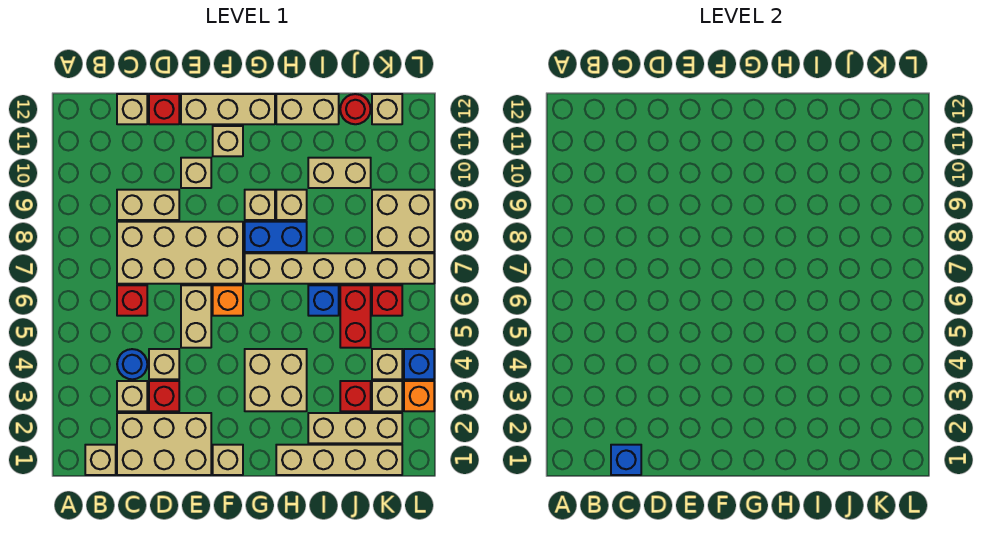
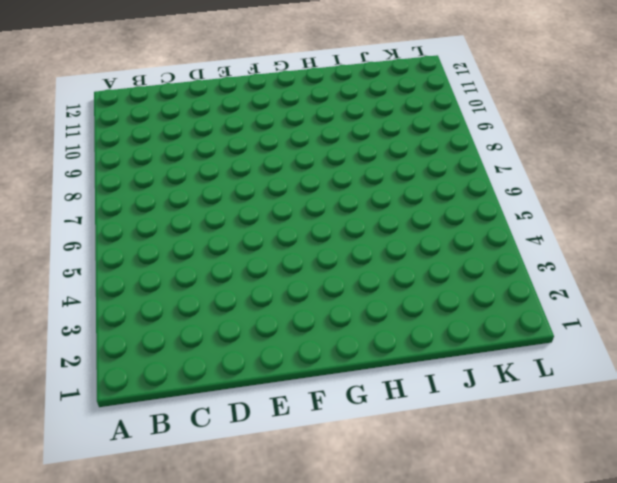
none -> tan 1x1 brick [85,445,116,475]
none -> tan 2x3 brick [117,413,211,475]
none -> tan 1x1 brick [117,381,147,411]
none -> blue 1x1 round brick [117,349,147,379]

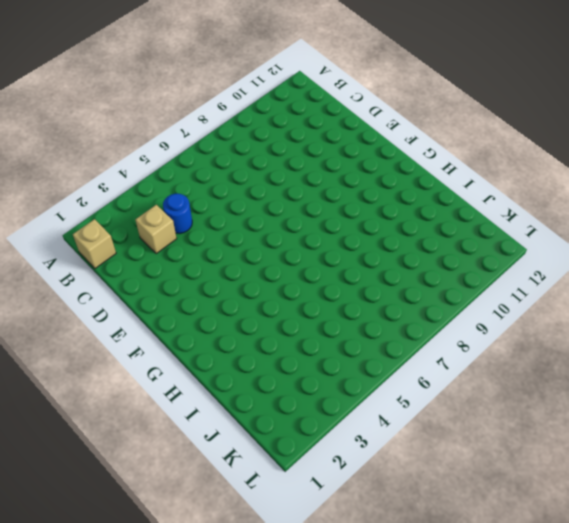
none -> tan 2x3 brick [117,413,211,475]
none -> red 1x1 brick [117,285,147,316]
none -> tan 2x4 brick [117,222,243,284]
none -> tan 1x2 brick [117,190,179,220]

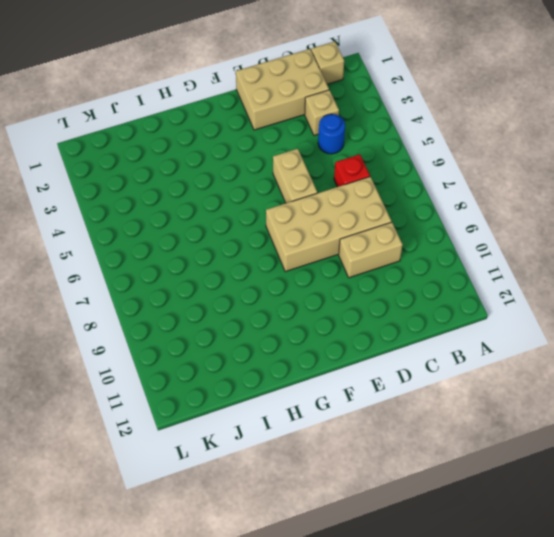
none -> tan 1x1 brick [117,94,147,124]
none -> red 1x1 brick [149,381,179,411]
none -> tan 1x1 brick [149,349,179,379]
none -> red 1x1 brick [149,94,179,124]

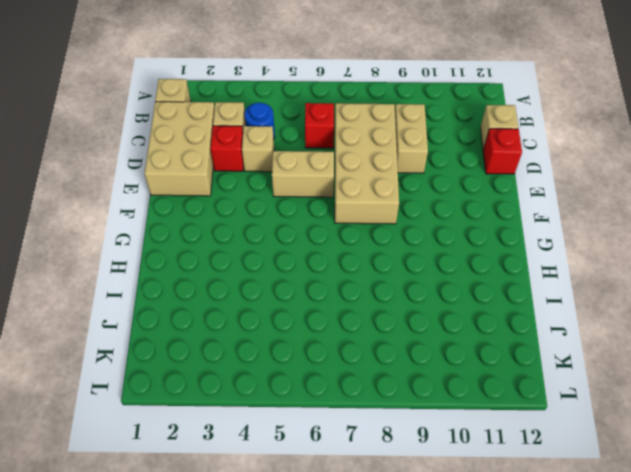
none -> tan 1x1 brick [181,158,211,188]
none -> tan 1x3 brick [181,94,275,124]
none -> tan 1x1 brick [213,445,243,475]
none -> orange 1x1 brick [213,285,243,316]

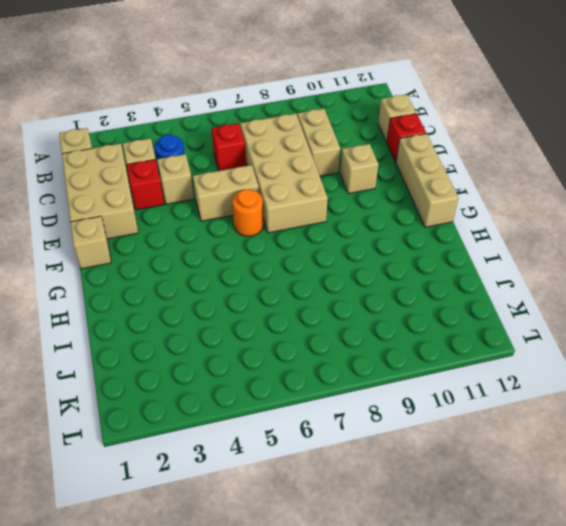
orange 1x1 round brick [232,189,263,236] -> orange 1x1 brick [213,285,243,316]
none -> tan 1x1 brick [213,126,243,156]
none -> tan 2x2 brick [245,349,307,411]
none -> tan 1x6 brick [245,253,434,284]
none -> blue 1x2 brick [245,222,307,252]

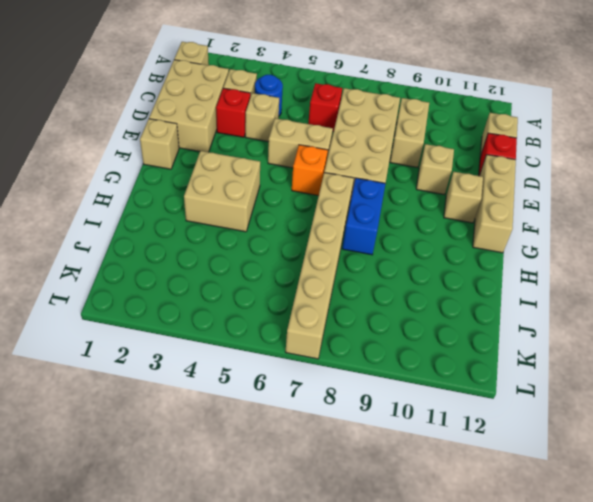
none -> tan 1x1 brick [245,190,275,220]
none -> tan 1x4 brick [276,445,402,475]
none -> tan 1x1 brick [276,190,307,220]
none -> tan 1x2 brick [276,94,339,124]

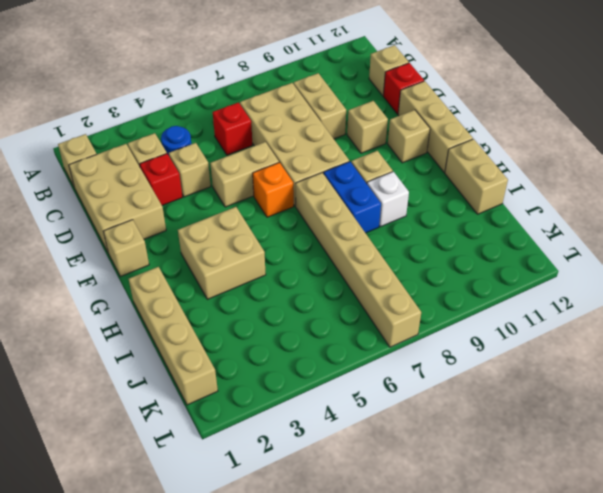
white 1x1 brick [367,172,409,227] -> tan 1x1 brick [276,190,307,220]
none -> tan 1x3 brick [308,413,402,443]
none -> blue 1x1 brick [308,285,339,316]
none -> tan 1x2 brick [308,158,371,188]
none -> red 1x1 brick [340,381,371,411]

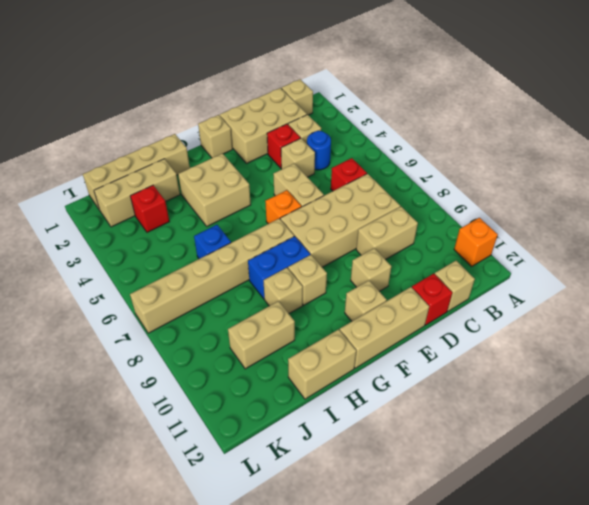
orange 1x1 brick [454,218,498,266] -> orange 1x1 brick moved to [404,381,434,411]
none -> red 1x2 brick [340,285,371,348]
none -> red 1x1 round brick [340,94,371,124]
none -> tan 1x1 brick [372,381,402,411]
none -> tan 1x1 brick [372,349,402,379]

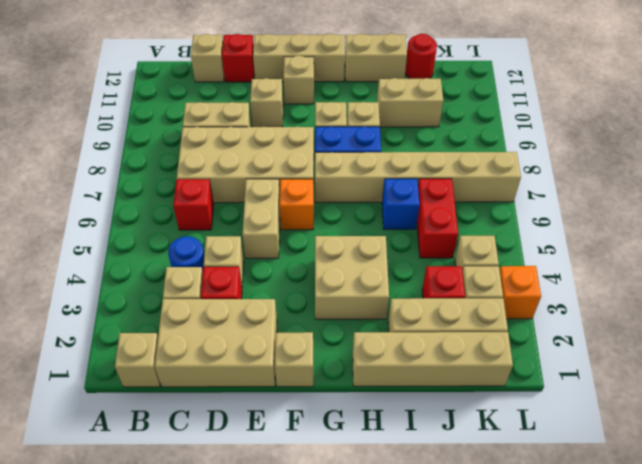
none -> red 1x1 brick [372,285,402,316]
none -> tan 2x2 brick [372,190,434,252]
none -> tan 1x1 brick [372,94,402,124]
none -> blue 1x1 brick [404,349,434,379]

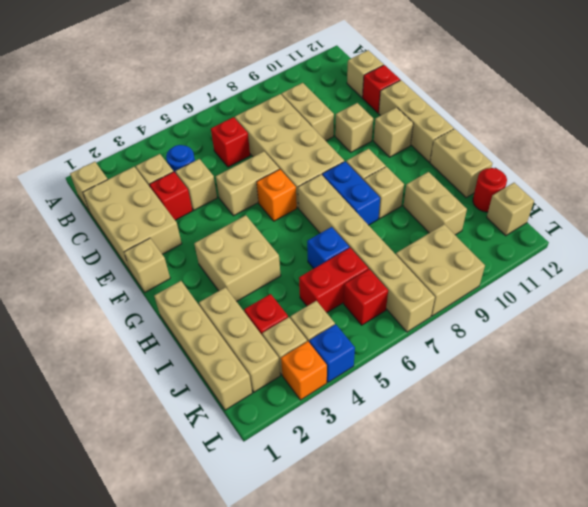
none -> blue 1x1 brick [611,445,641,475]

